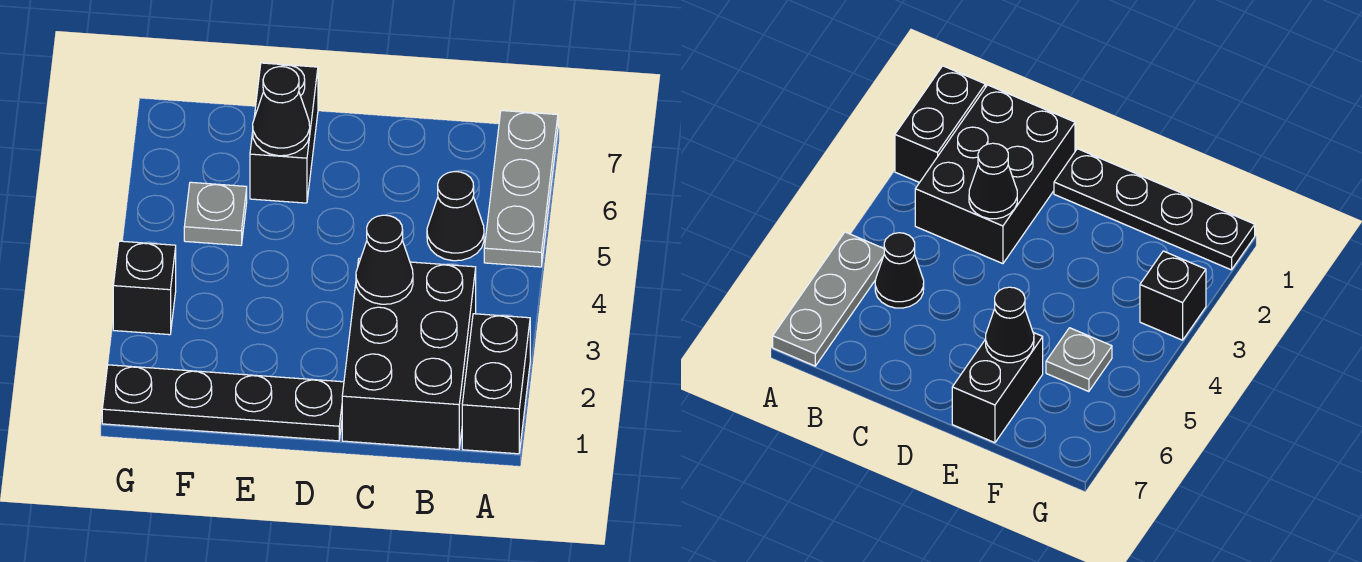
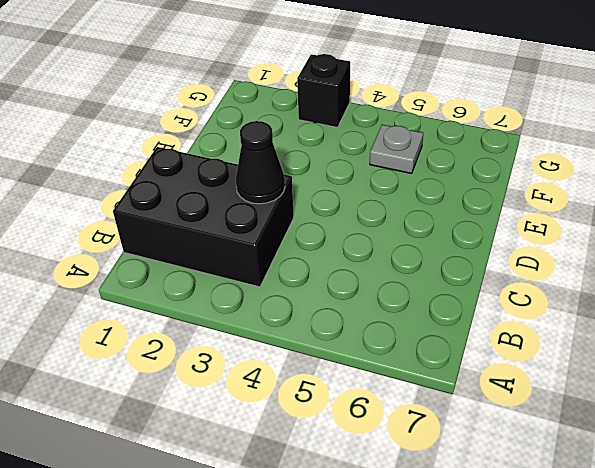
none -> black 1x2 brick [462,314,530,454]
none -> grey 1x3 plate [484,111,558,267]

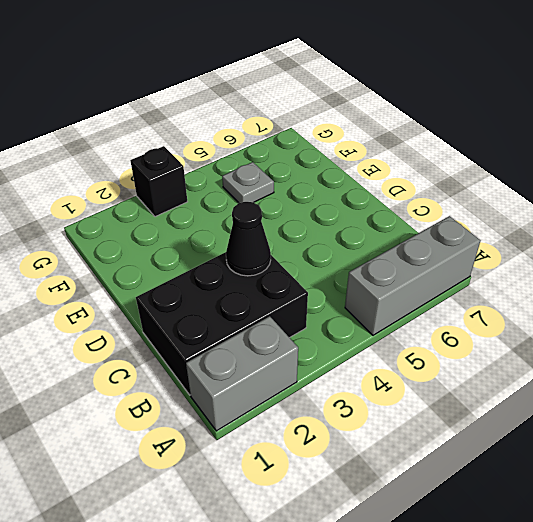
grey 1x2 brick [186,316,298,431] -> black 1x2 brick [462,314,530,454]
grey 1x3 brick [345,216,481,335] -> grey 1x3 plate [484,111,558,267]
none -> black 1x1 cone [427,172,484,261]
none -> black 1x4 plate [102,365,344,441]

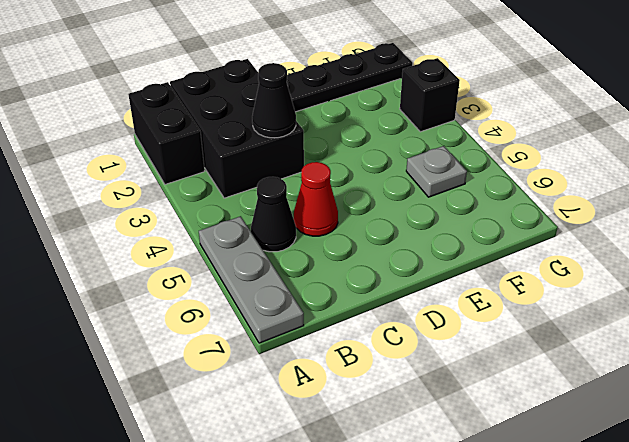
red 1x1 cone [294,162,338,236] -> none
none -> black 1x2 brick [250,63,318,203]
none -> black 1x1 cone [253,67,310,156]

